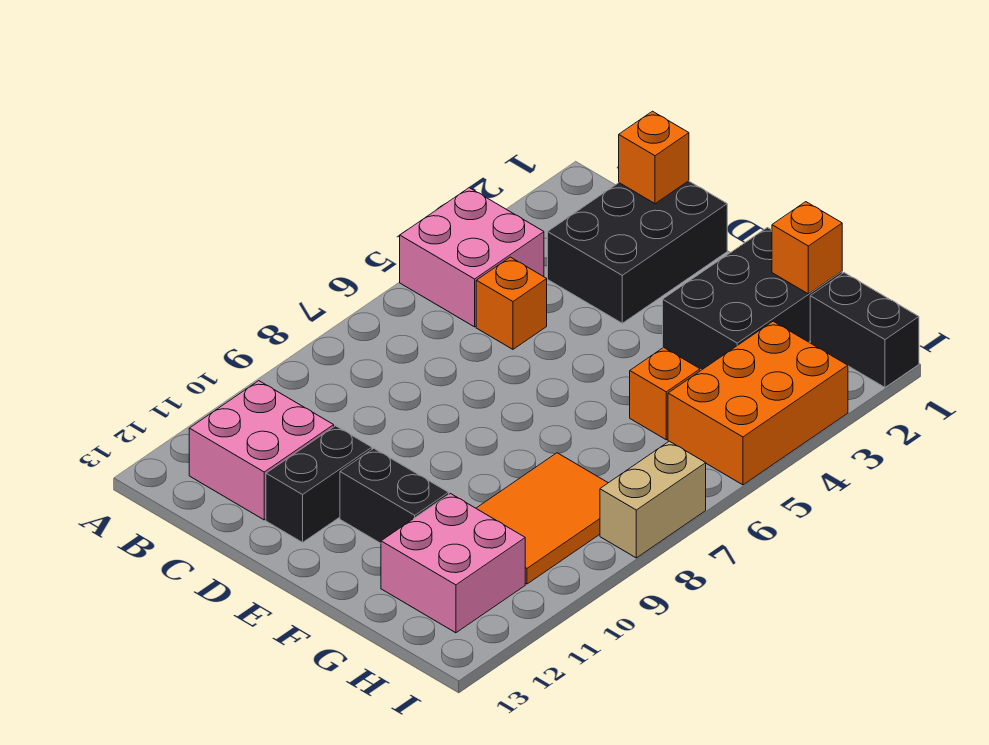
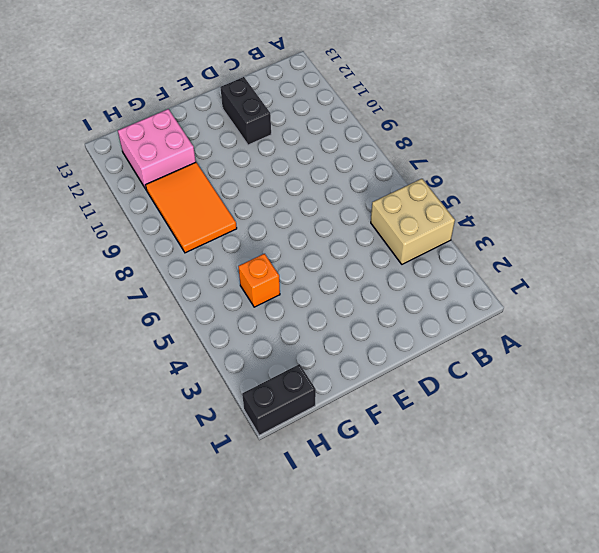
tan 2x2 brick [371,179,455,264] -> pink 2x2 brick [400,188,544,327]
none -> pink 2x2 brick [189,381,334,520]
none -> black 2x3 brick [548,181,727,323]
none -> orange 1x1 brick [476,257,547,349]

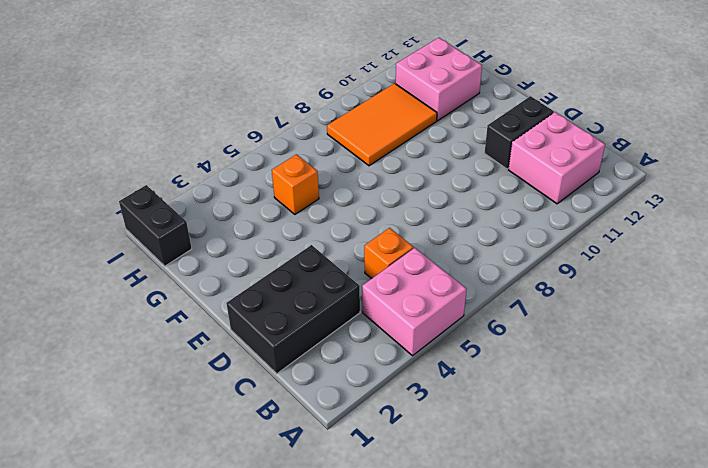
none -> black 1x2 brick [340,448,449,543]
none -> black 2x3 brick [663,228,842,370]
none -> orange 2x3 brick [668,321,848,485]

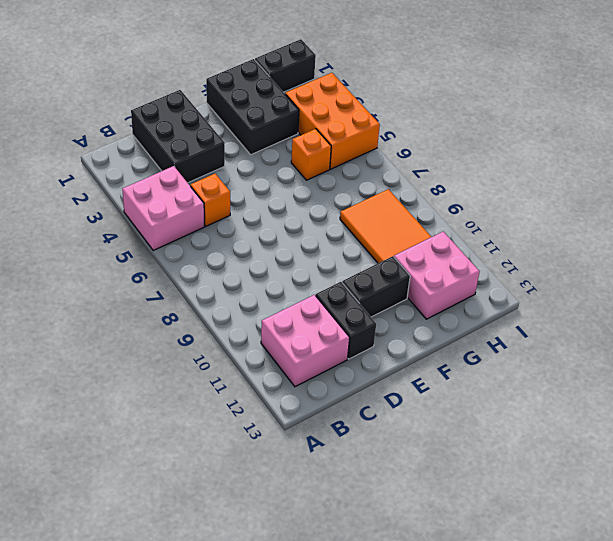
none -> tan 1x2 brick [600,441,706,558]
none -> orange 1x1 brick [619,111,689,204]
none -> orange 1x1 brick [772,202,842,294]

